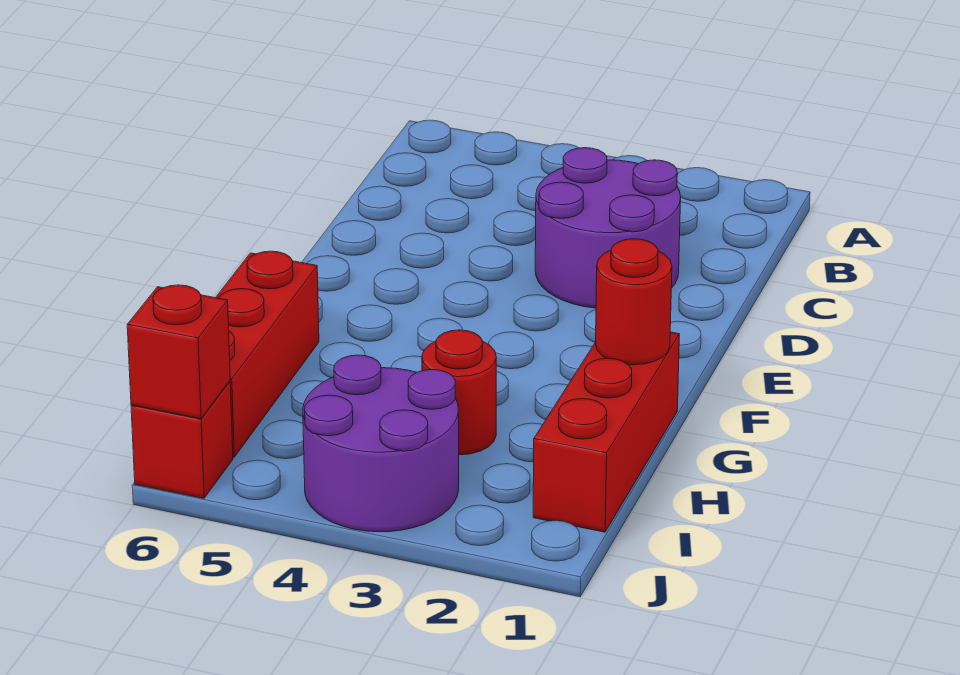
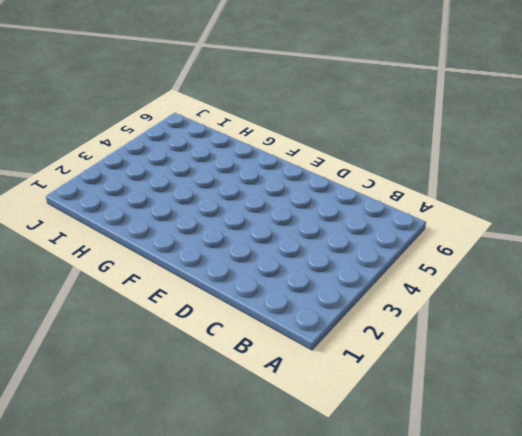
none -> purple 2x2 round brick [535,148,681,308]
none -> red 1x3 brick [533,332,679,532]

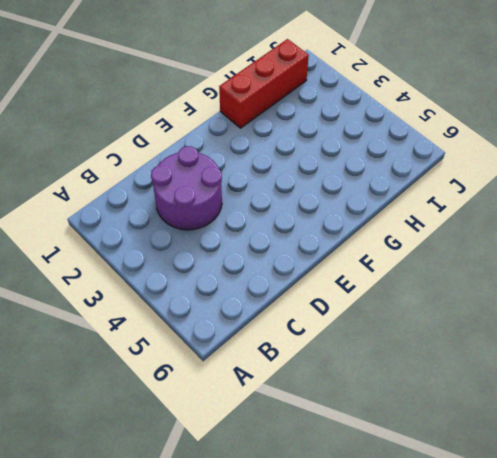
none -> red 1x3 brick [216,251,319,457]
none -> red 1x1 round brick [422,330,496,455]

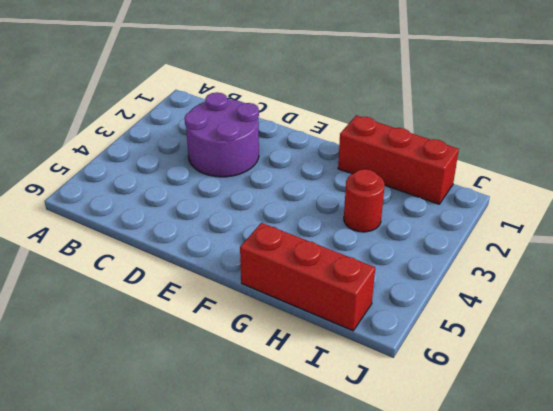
none -> purple 2x2 round brick [303,355,459,532]
none -> red 1x1 brick [131,381,233,498]

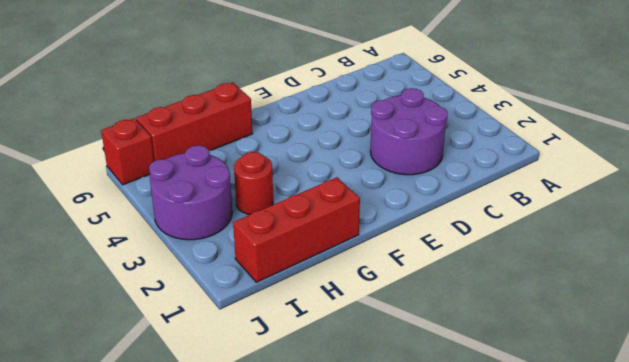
none -> red 1x1 round brick [596,239,672,365]
none -> red 1x1 brick [127,285,230,419]

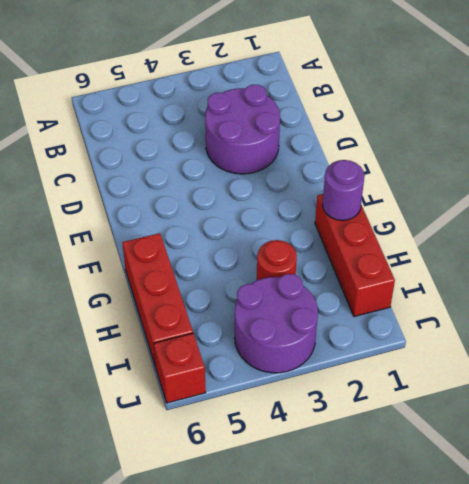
purple 1x1 round brick [322,160,365,221] -> red 1x1 round brick [596,239,672,365]
none -> red 1x1 brick [127,285,230,419]

